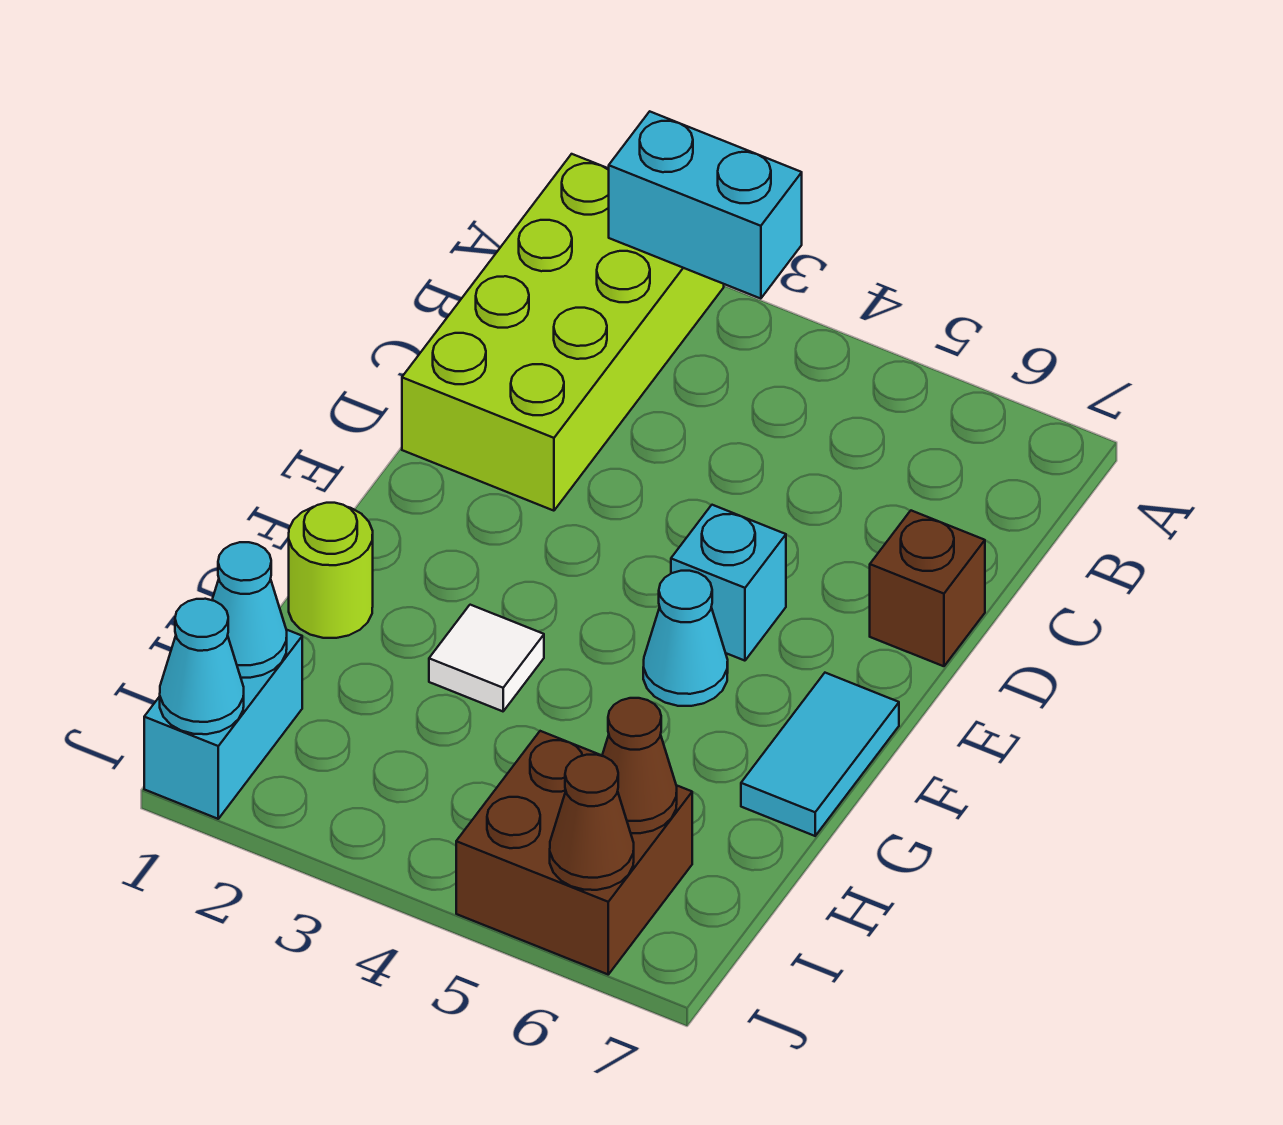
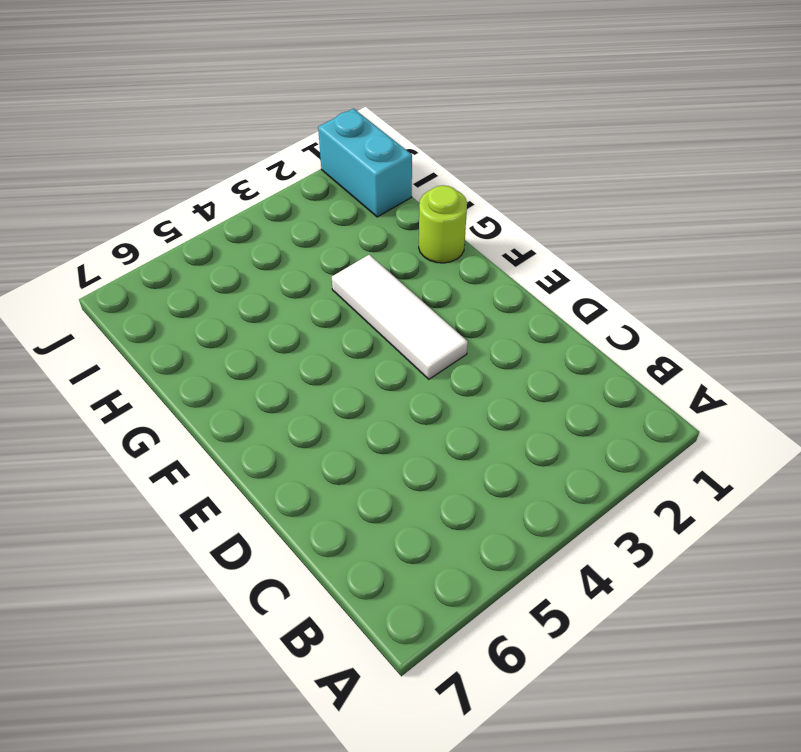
white 1x3 tile [332,255,468,379] -> white 1x1 tile [429,605,544,711]
none -> lime 2x4 brick [402,154,724,511]
none -> brown 1x1 brick [870,511,985,666]
none -> cyan 1x1 brick [671,505,786,661]

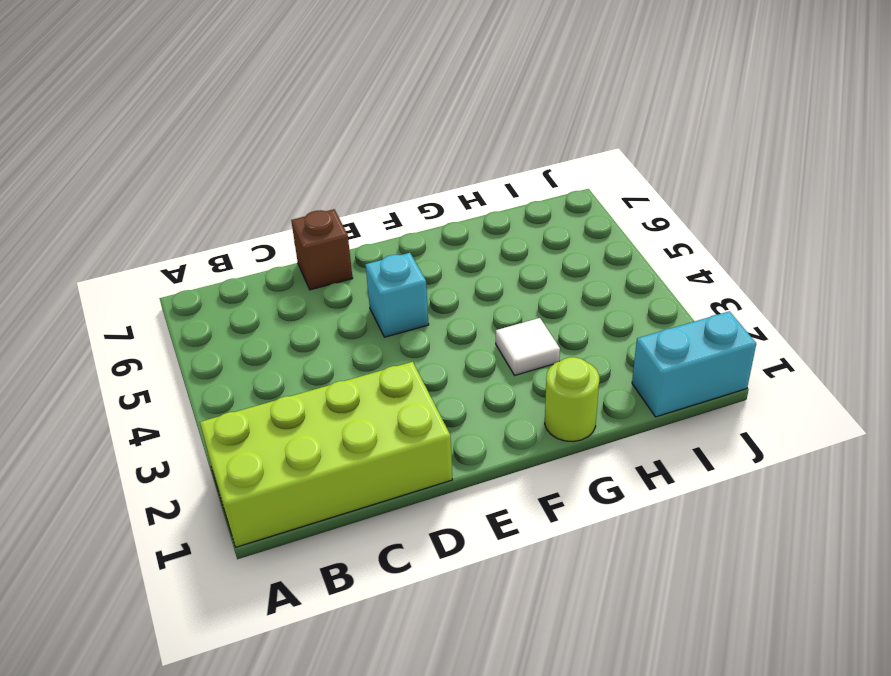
none -> cyan 1x1 cone [643,571,728,706]
none -> cyan 1x2 tile [741,673,899,836]
none -> brown 2x2 brick [456,731,692,974]

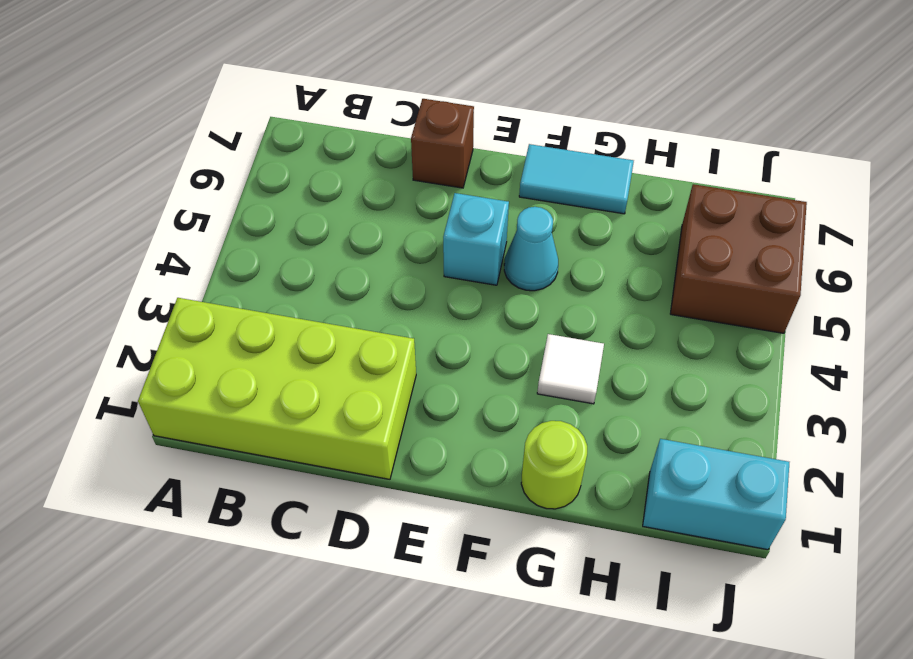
none -> cyan 1x2 brick [609,111,802,299]
none -> cyan 1x1 cone [212,542,287,678]
none -> brown 1x1 cone [602,698,677,833]

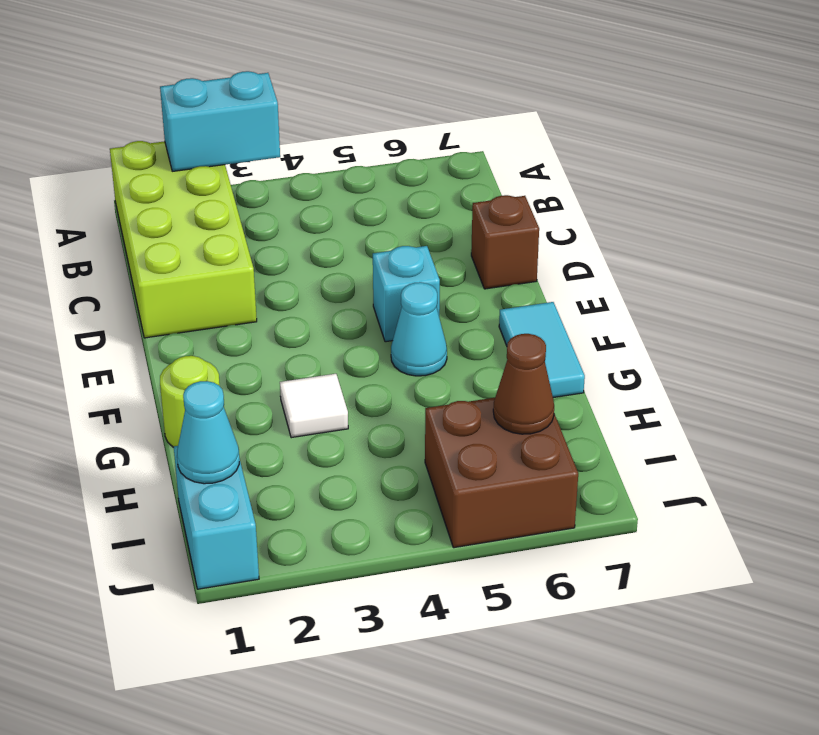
none -> cyan 1x1 cone [160,599,244,734]
none -> brown 1x1 cone [550,755,634,890]

